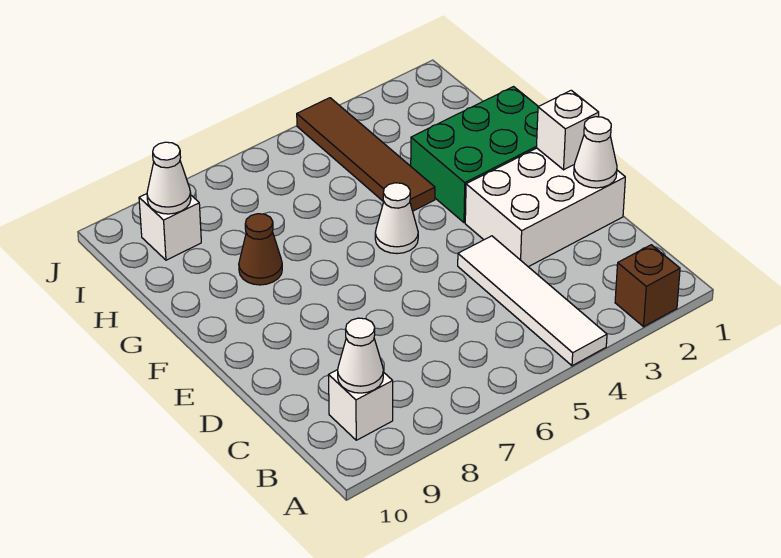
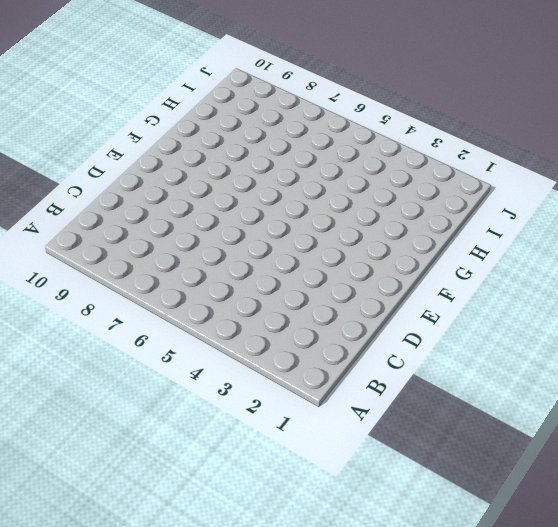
none -> brown 1x1 brick [615,245,680,327]
none -> white 1x4 tile [458,236,607,366]
none -> white 1x1 brick [328,370,393,440]

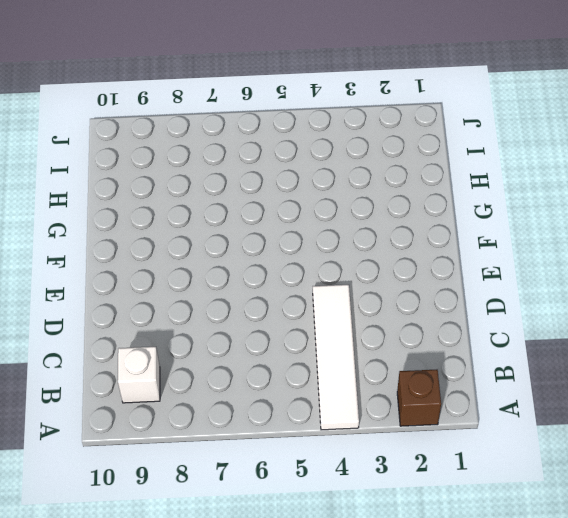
none -> white 2x3 brick [465,148,625,267]
none -> green 2x3 brick [411,87,538,223]
none -> white 1x1 cone [375,183,418,254]

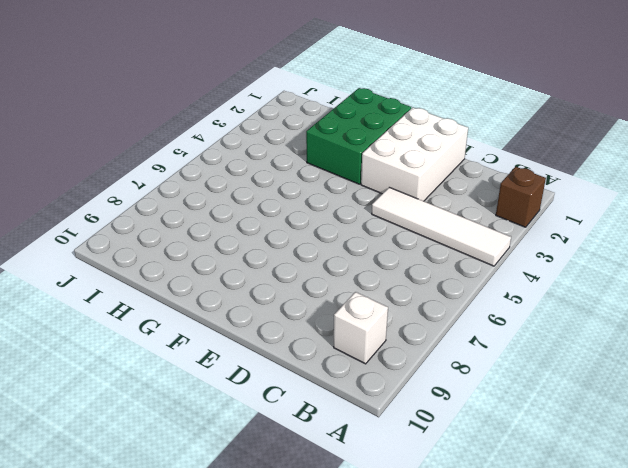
none -> white 1x1 cone [375,183,418,254]
none -> brown 1x4 tile [297,98,435,211]
none -> brown 1x1 cone [239,214,282,285]

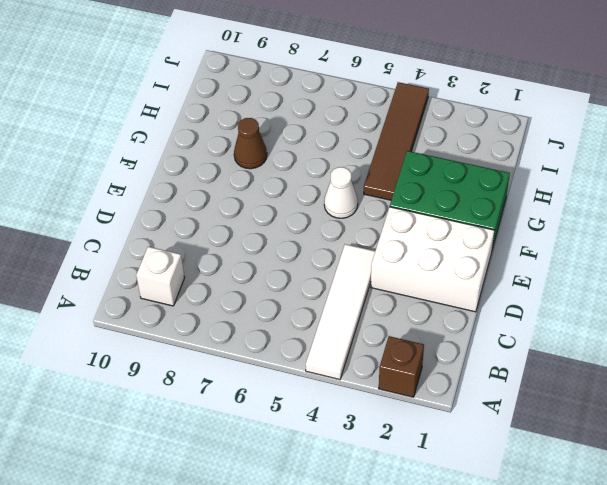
none -> white 1x1 brick [139,194,201,260]
none -> white 1x1 cone [338,318,383,393]
none -> white 1x1 cone [574,117,617,188]

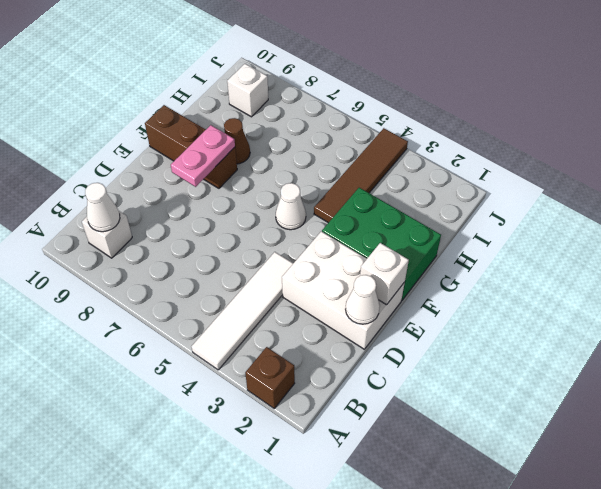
pink 1x2 plate [171,125,235,187] -> none
brown 1x3 brick [145,105,237,188] -> none
none -> white 1x1 cone [147,142,191,214]

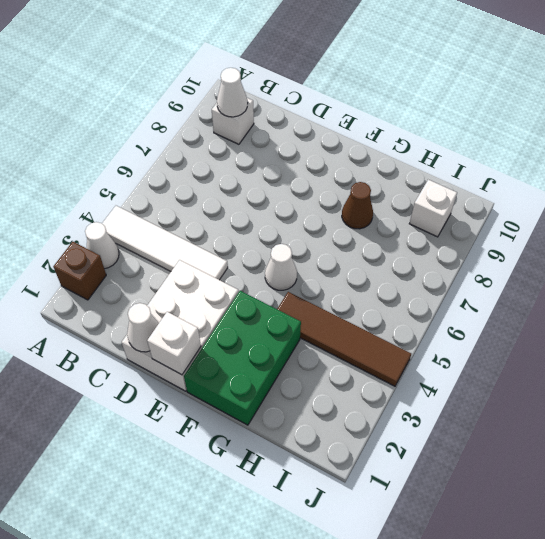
white 1x1 cone [85,222,119,269] -> white 1x1 cone moved to [147,142,191,214]

